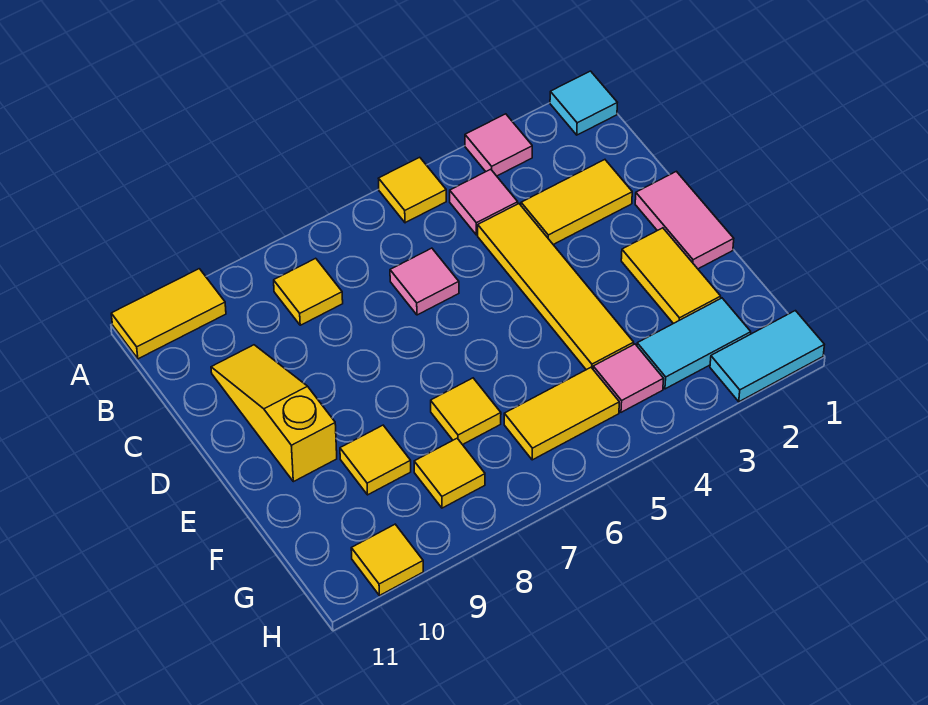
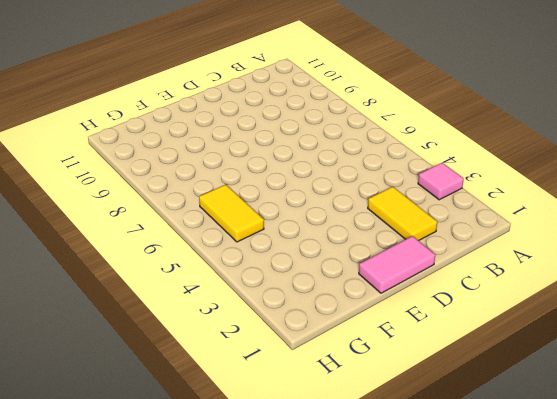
none -> cyan 1x1 tile [550,71,617,135]
none -> yellow 1x1 tile [378,157,446,223]
none -> yellow 1x2 tile [111,269,226,359]

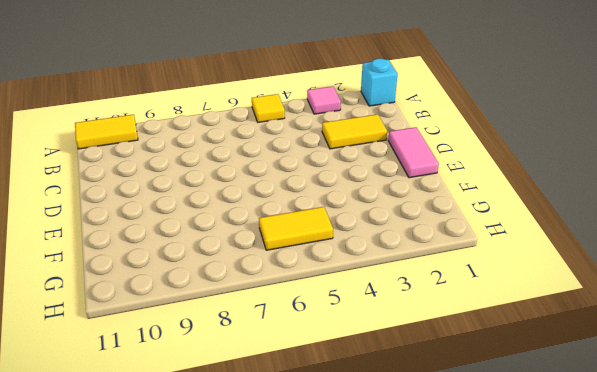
cyan 1x1 brick [361,59,398,106] -> cyan 1x1 tile [550,71,617,135]
none -> pink 1x1 tile [450,169,518,235]
none -> yellow 1x1 tile [274,258,343,325]
none -> yellow 1x4 tile [478,204,634,370]

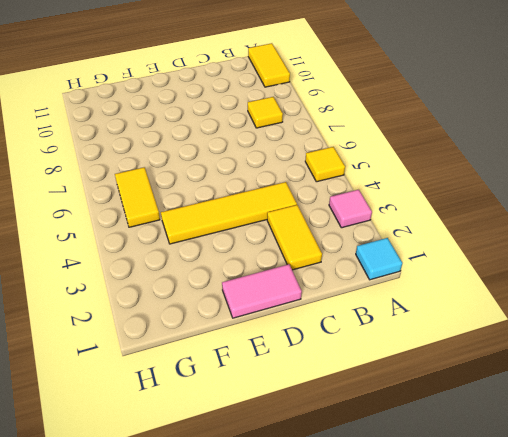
none -> pink 1x1 tile [450,169,518,235]
none -> pink 1x1 tile [390,248,459,315]
none -> yellow 1x3 slope [211,345,337,482]

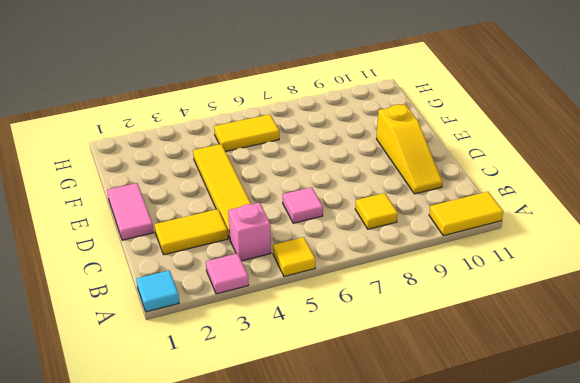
pink 1x1 brick [228,203,271,261] -> pink 1x1 tile [450,169,518,235]
none -> yellow 1x2 tile [621,228,721,324]
none -> yellow 1x1 tile [431,378,501,445]
none -> yellow 1x1 tile [340,425,411,495]

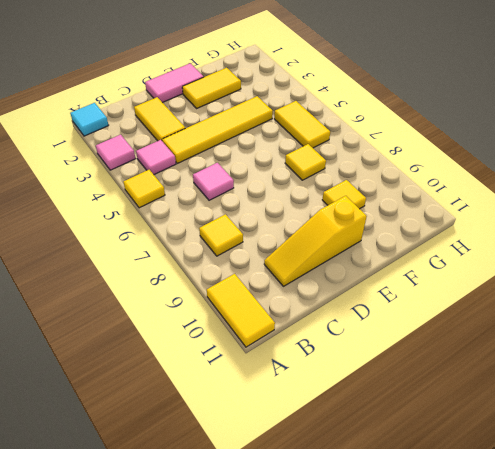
none -> cyan 1x2 tile [637,298,751,389]
none -> pink 1x1 tile [593,344,664,412]
none -> yellow 1x1 tile [414,438,485,508]

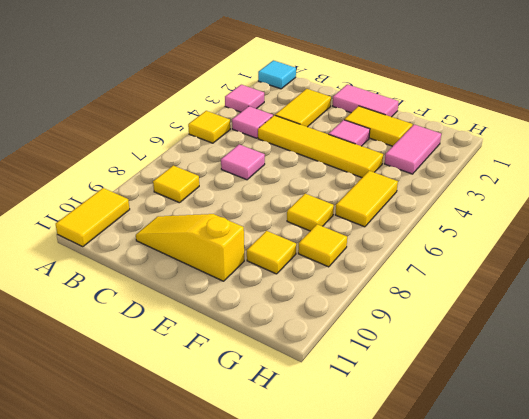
pink 1x1 tile [329,120,370,146] -> pink 1x1 tile moved to [593,344,664,412]
pink 1x2 tile [384,125,441,174] -> cyan 1x2 tile [637,298,751,389]
none -> cyan 1x2 tile [710,311,824,402]
none -> yellow 1x1 tile [351,524,423,596]

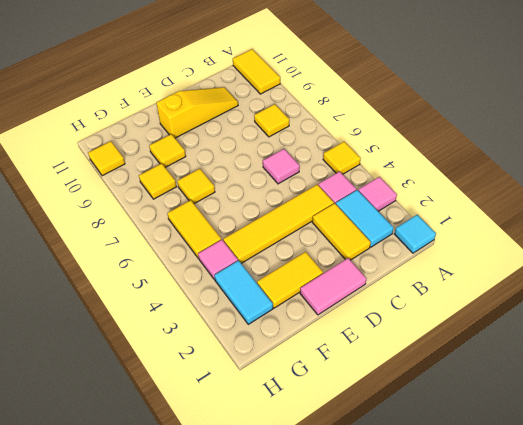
cyan 1x2 tile [336,190,394,247] -> cyan 1x2 tile moved to [710,311,824,402]

